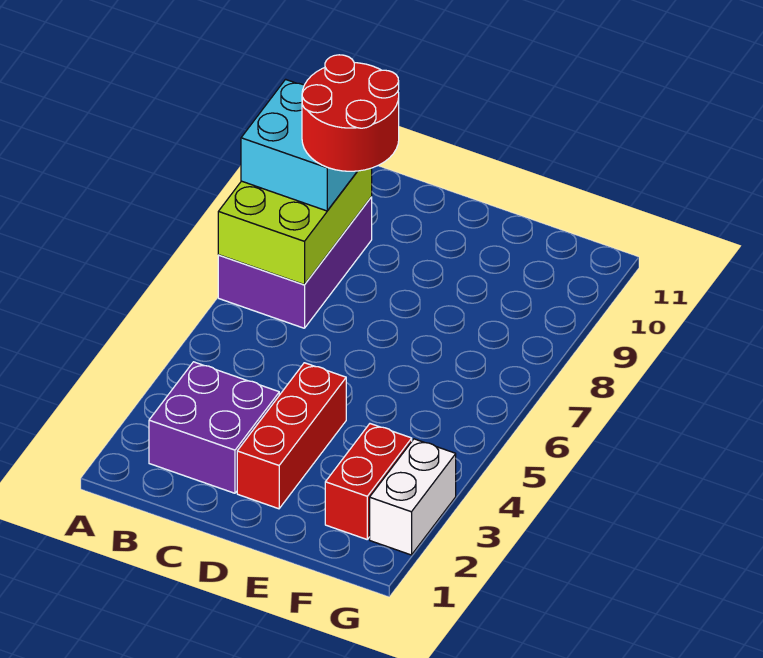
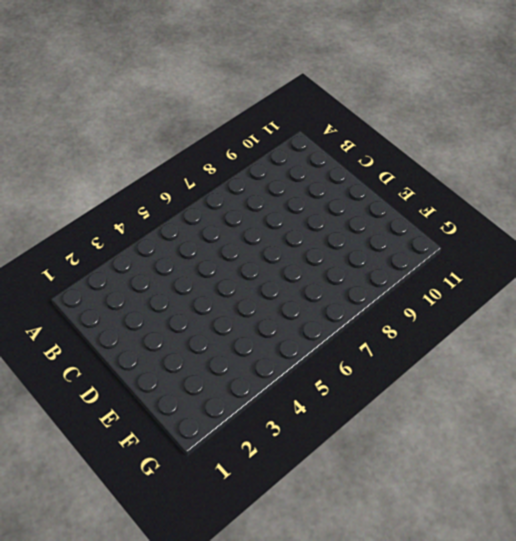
none -> purple 2x3 brick [218,197,372,328]
none -> purple 2x2 brick [149,362,279,493]

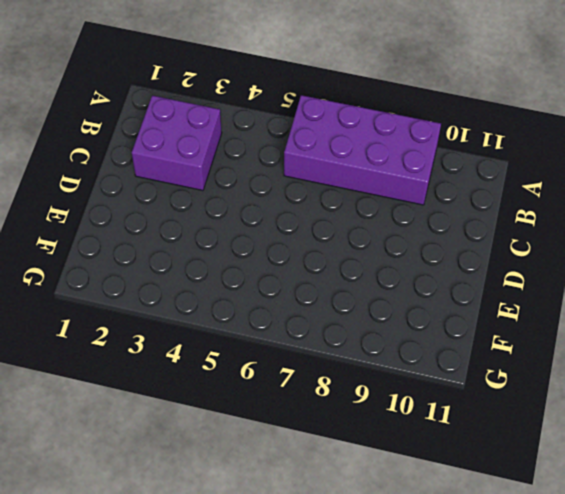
purple 2x4 brick [284,95,441,205] -> purple 2x3 brick [218,197,372,328]
none -> red 1x3 brick [237,363,346,509]
none -> red 1x2 brick [325,424,412,539]

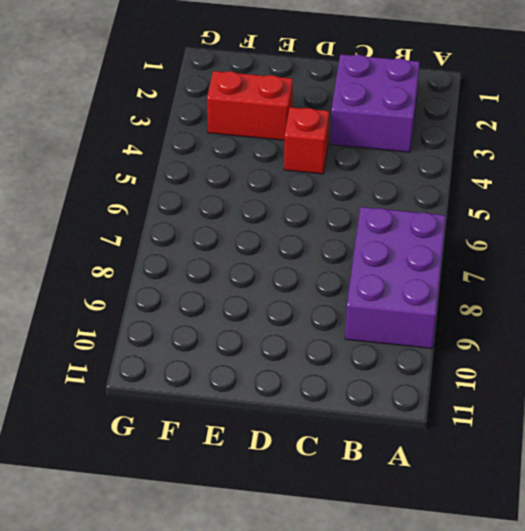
red 1x1 brick [284,107,329,174] -> red 1x3 brick [237,363,346,509]
red 1x2 brick [207,71,293,140] -> red 1x2 brick turned to [325,424,412,539]
none -> white 1x2 brick [370,439,456,555]
none -> lime 2x3 brick [218,168,372,285]

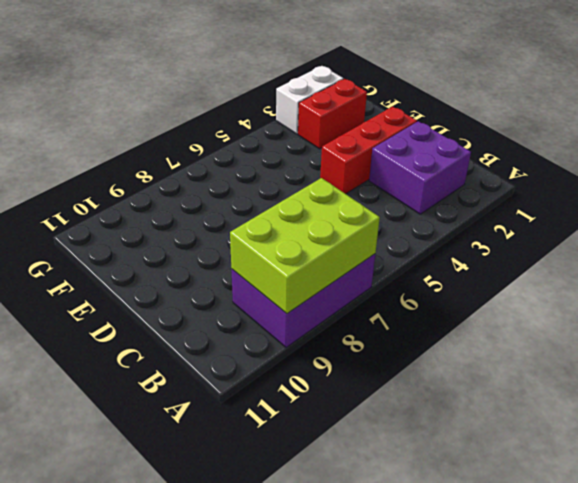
none -> cyan 2x2 brick [241,79,357,211]
none -> red 2x2 round brick [302,55,399,171]

